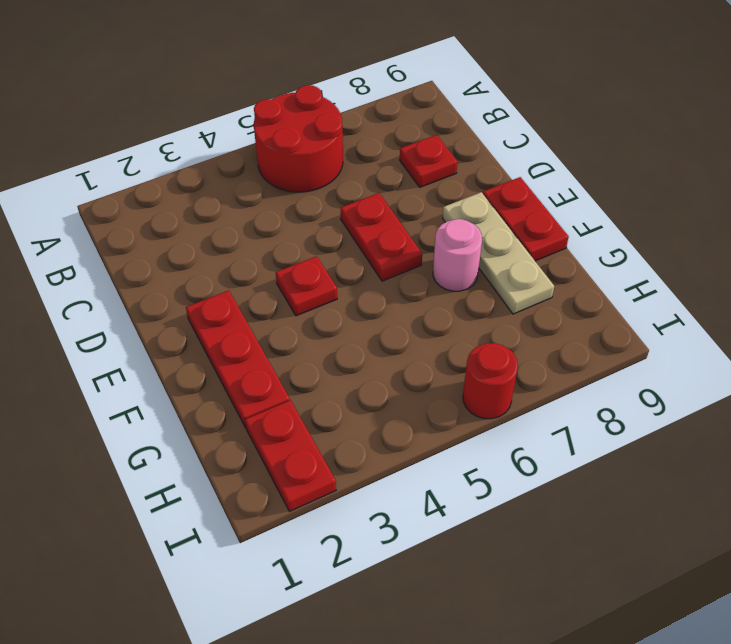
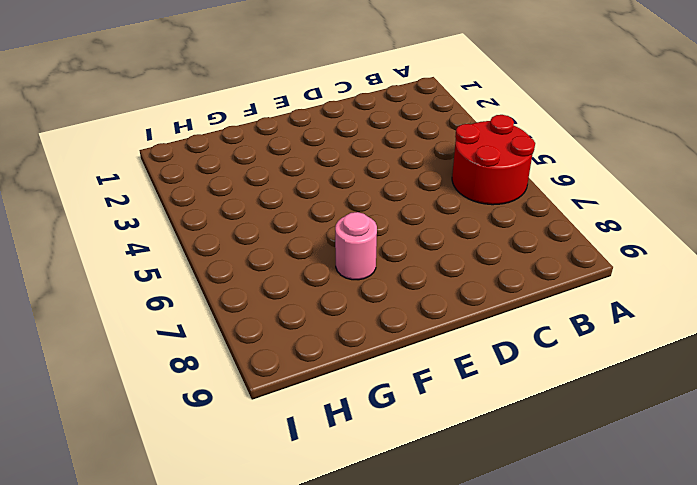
none -> red 1x1 plate [400,135,457,187]
none -> red 1x2 plate [340,193,422,281]

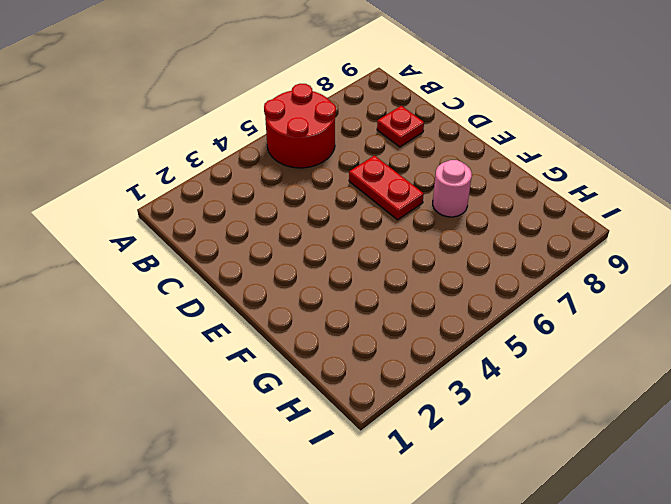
none -> red 1x3 plate [186,290,290,428]
none -> red 1x1 plate [276,256,337,316]

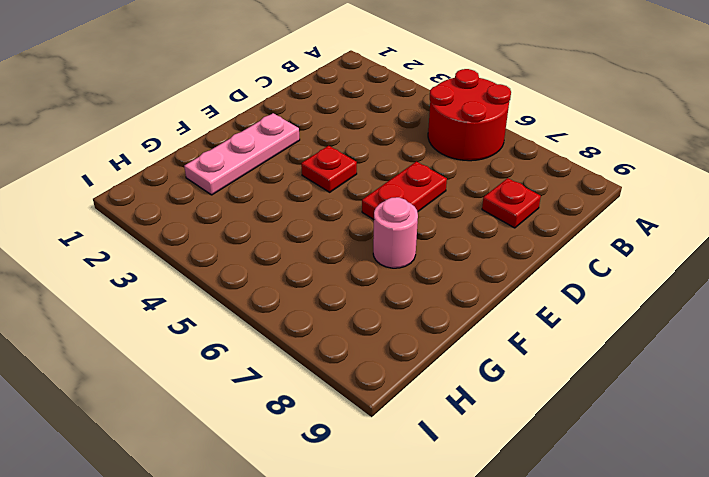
pink 1x3 plate [184,113,300,195] -> red 1x3 plate [186,290,290,428]
none -> tan 1x3 plate [443,192,554,314]
none -> red 1x2 plate [483,177,569,261]

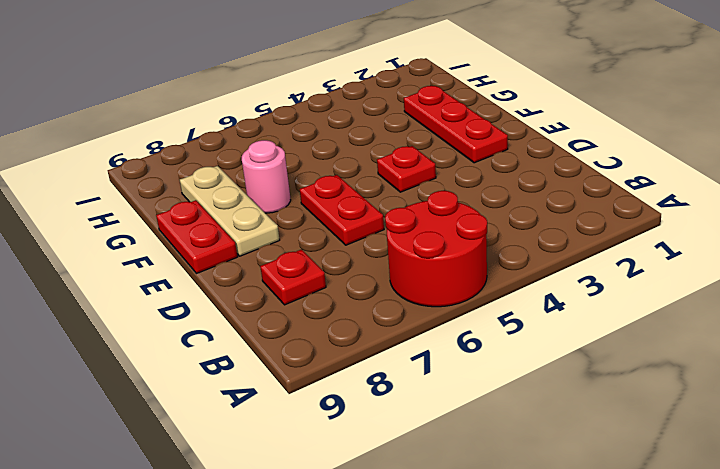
none -> red 1x2 plate [245,400,336,511]
none -> red 1x1 round brick [463,343,518,419]

